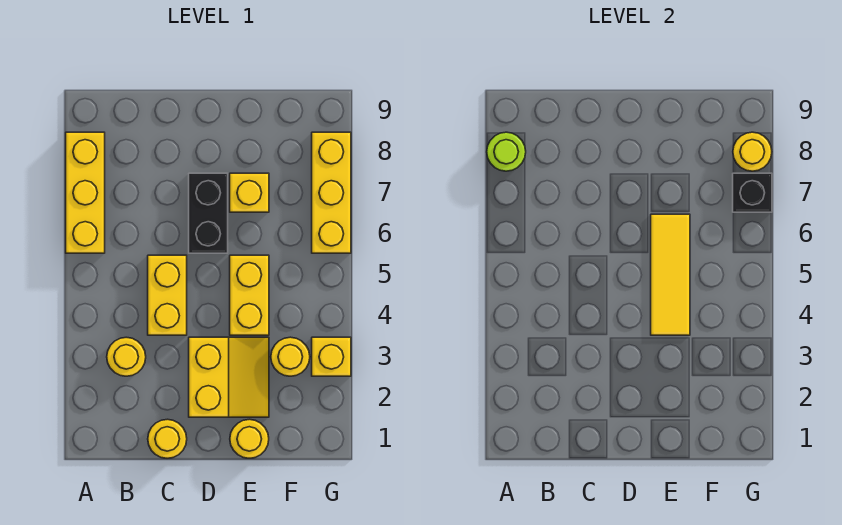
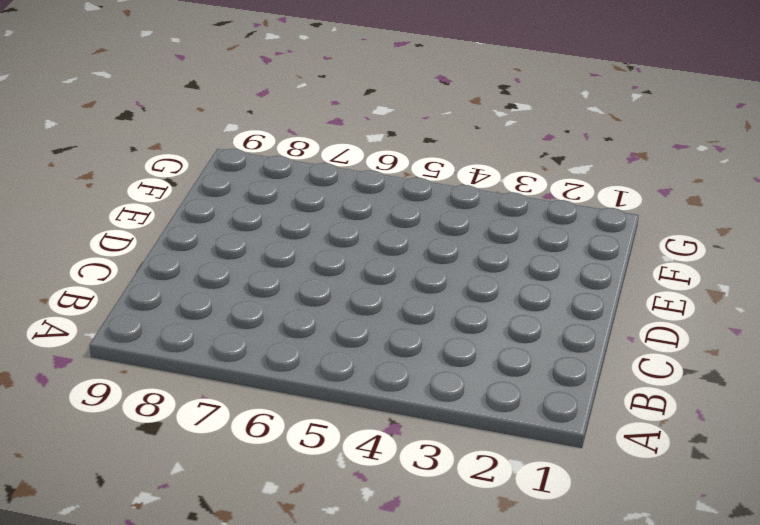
none -> yellow 1x3 brick [66,132,105,253]
none -> yellow 1x1 round brick [107,337,146,376]
none -> yellow 1x1 round brick [148,419,187,458]

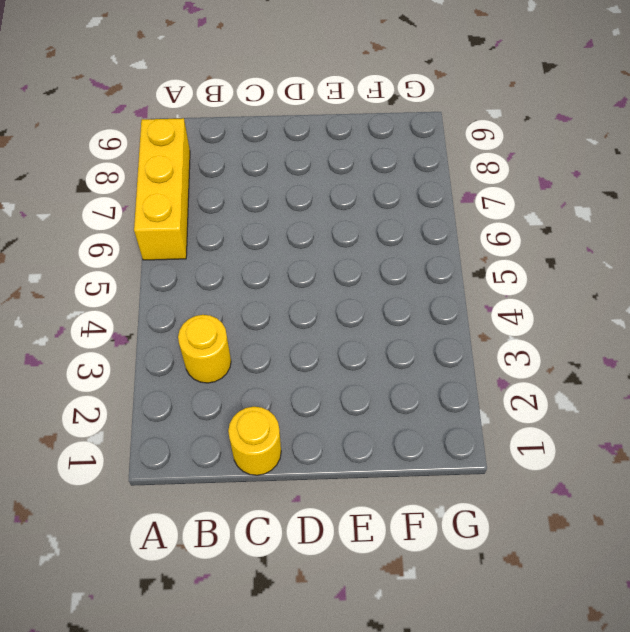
none -> yellow 1x2 brick [148,255,187,335]
none -> yellow 2x2 slope [189,337,269,417]
none -> black 1x2 brick [189,173,228,253]

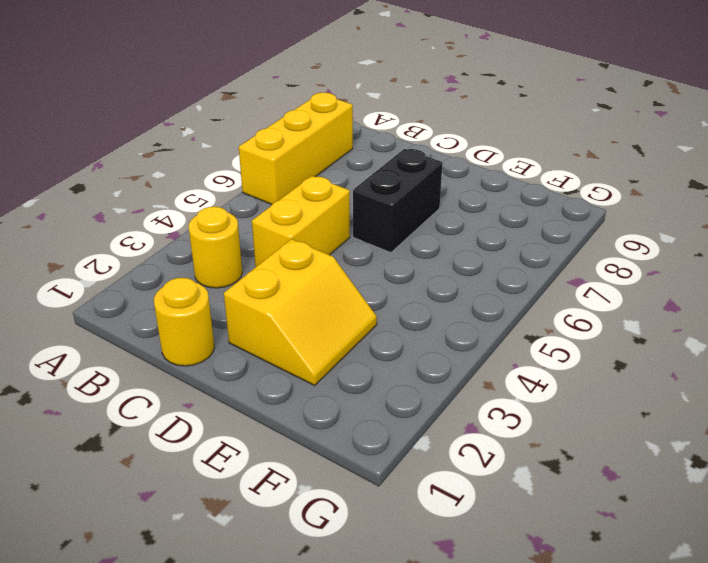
none -> yellow 1x1 round brick [230,419,269,458]
none -> yellow 1x2 brick [230,255,269,335]
none -> yellow 1x1 brick [230,173,269,212]

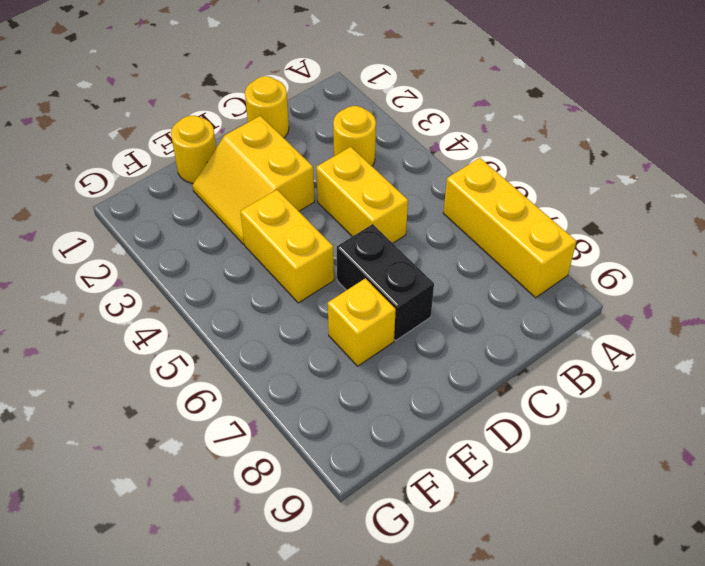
none -> yellow 1x1 round brick [271,337,310,376]
none -> yellow 1x1 brick [312,337,351,376]
none -> yellow 1x3 brick [312,132,351,253]

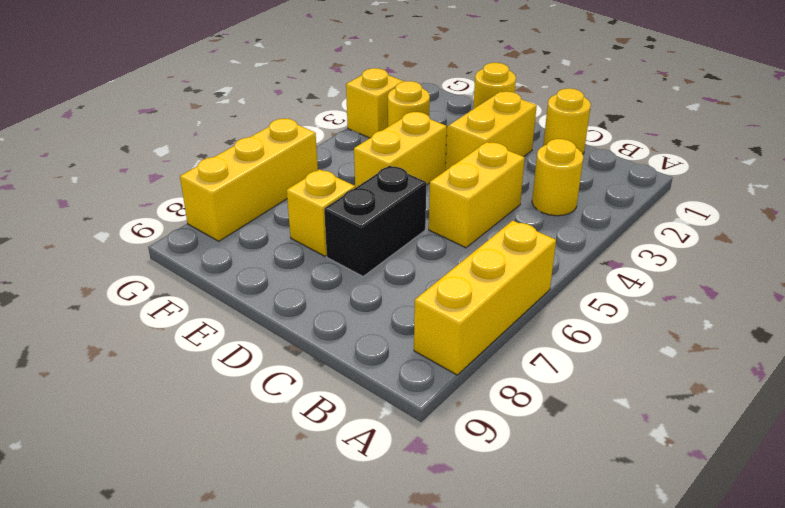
none -> lime 1x1 round brick [487,132,526,171]
none -> yellow 1x3 tile [651,214,690,335]
none -> black 1x1 brick [733,173,772,212]

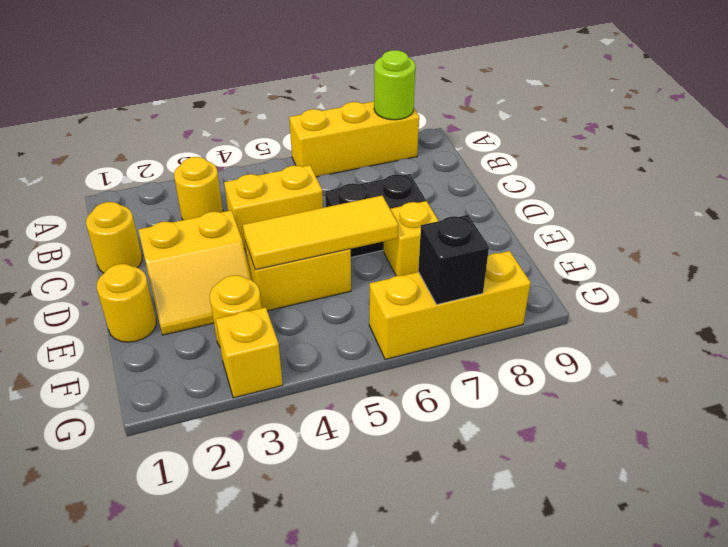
none -> yellow 1x1 round brick [733,132,772,171]

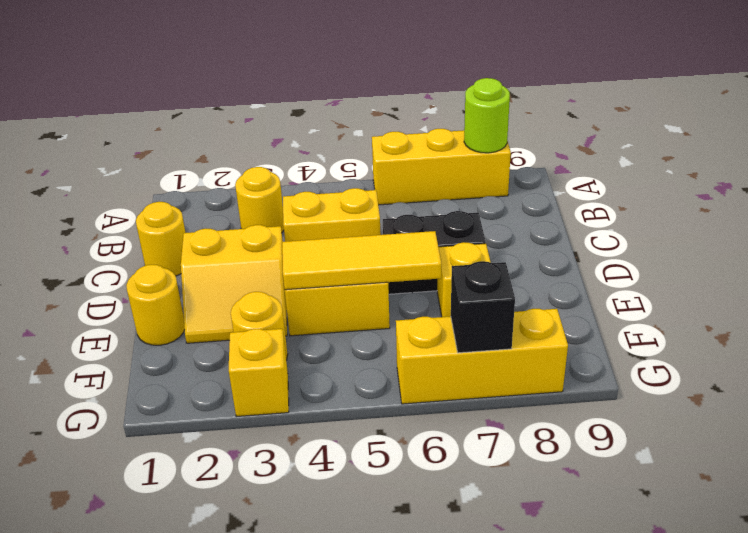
none -> yellow 1x1 round brick [733,132,772,171]

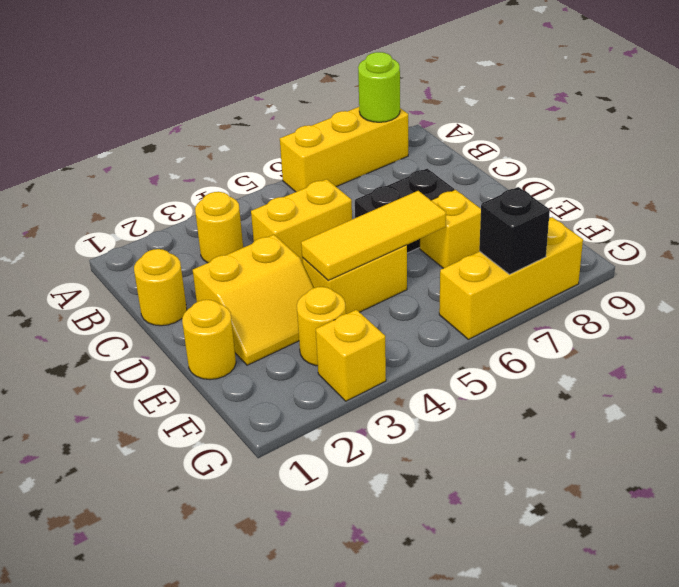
none -> yellow 1x1 round brick [733,132,772,171]

